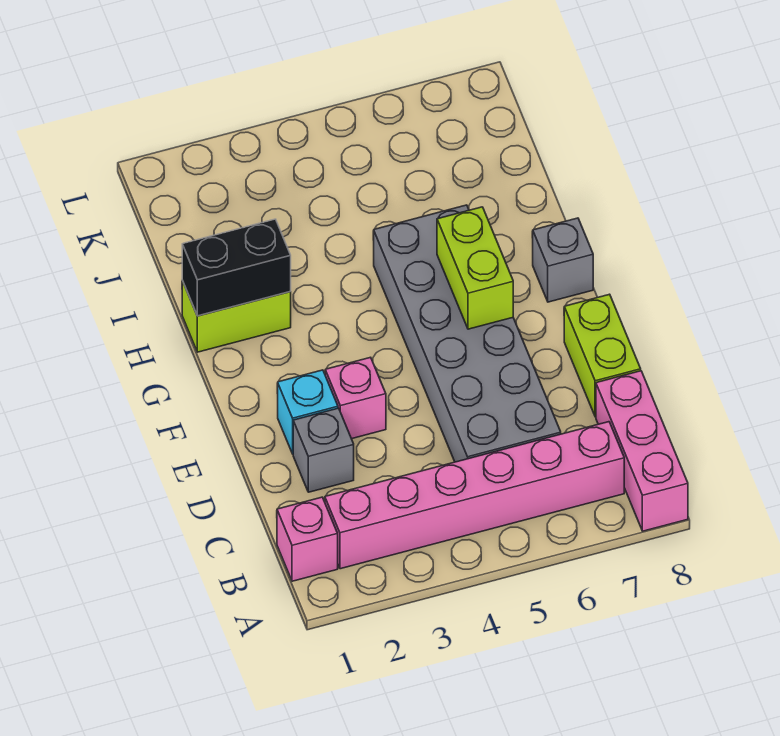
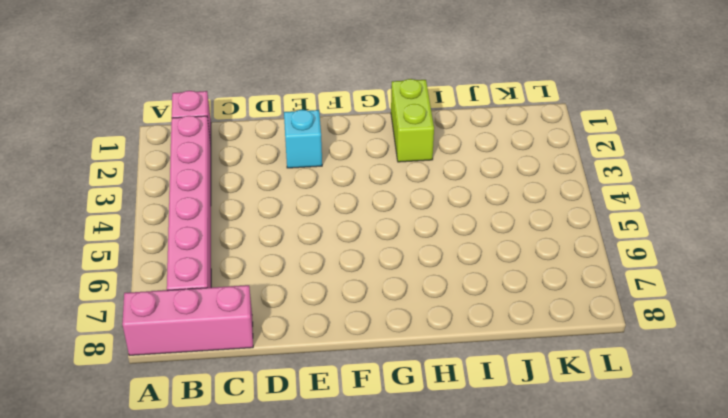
none -> grey 2x6 brick [373,205,561,462]
none -> grey 1x1 brick [293,408,354,492]
none -> lime 1x2 brick [564,294,641,417]

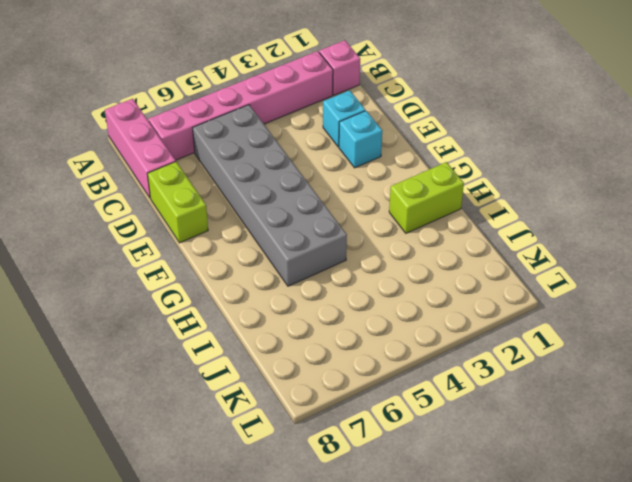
cyan 1x1 brick [323,90,365,147] -> grey 1x1 brick [293,408,354,492]
none -> pink 1x1 brick [325,357,386,439]
none -> grey 1x1 brick [533,218,593,302]
none -> lime 1x2 brick [437,207,513,329]

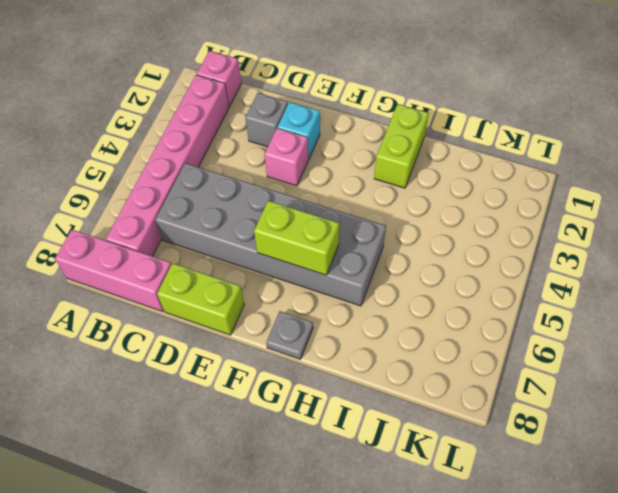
grey 1x1 plate [266,311,313,359] -> grey 1x1 brick [533,218,593,302]
none -> black 1x2 brick [182,219,291,316]

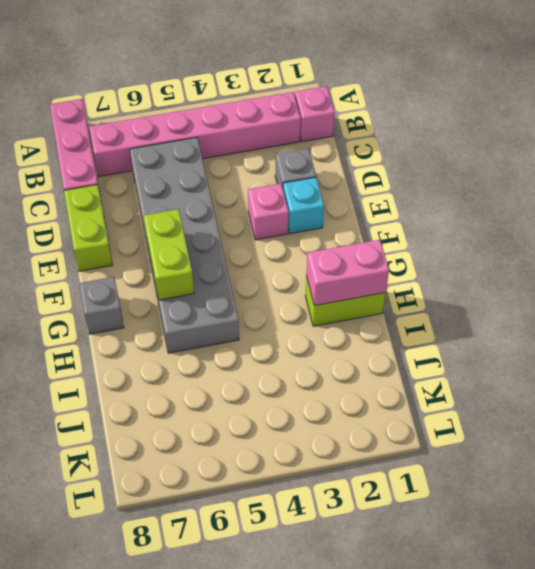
pink 1x2 brick [306,240,389,306] -> black 1x2 brick [182,219,291,316]

